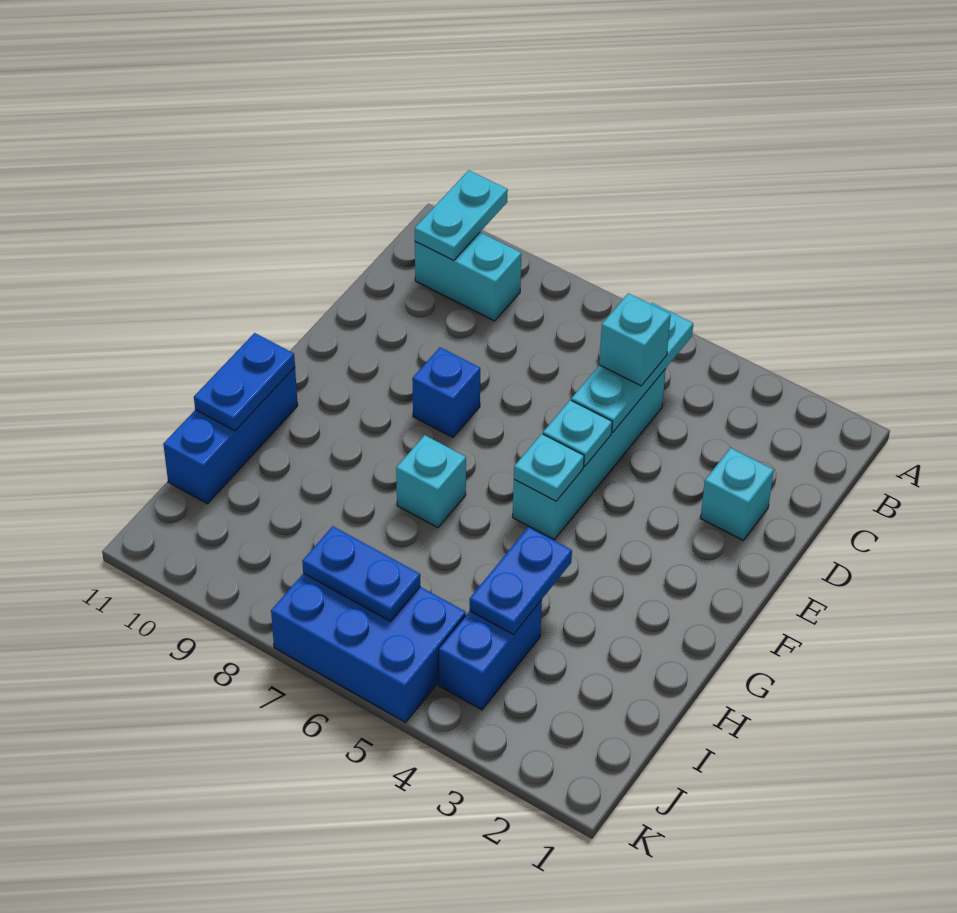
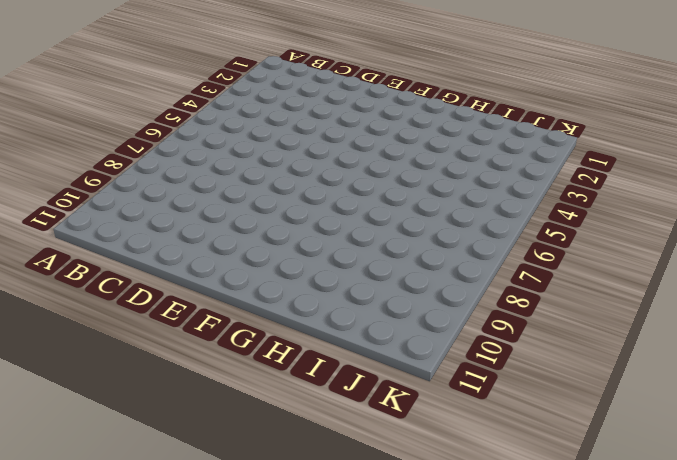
none -> cyan 1x2 brick [415,232,522,321]
none -> cyan 1x4 brick [513,369,666,539]
none -> cyan 1x1 brick [701,448,774,540]

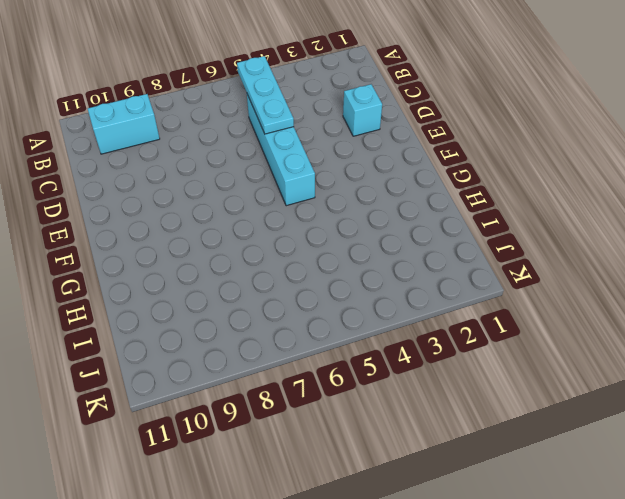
none -> blue 1x1 brick [412,347,480,437]
none -> cyan 1x1 brick [396,435,466,528]
none -> blue 1x3 brick [163,367,298,504]

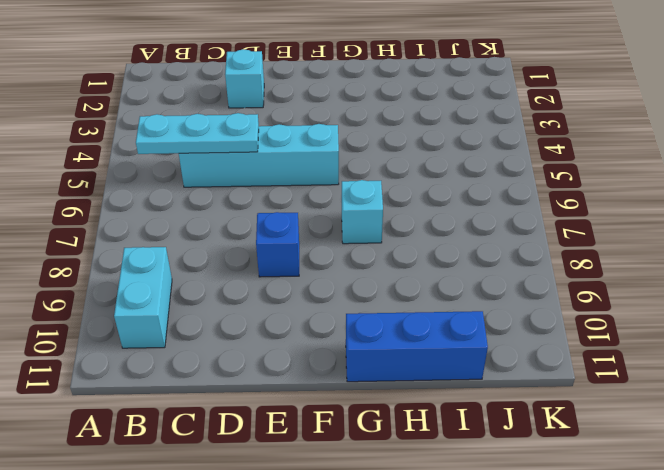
none -> blue 1x2 brick [439,600,542,710]
none -> blue 2x3 brick [271,573,466,722]
none -> cyan 1x2 plate [415,170,508,261]

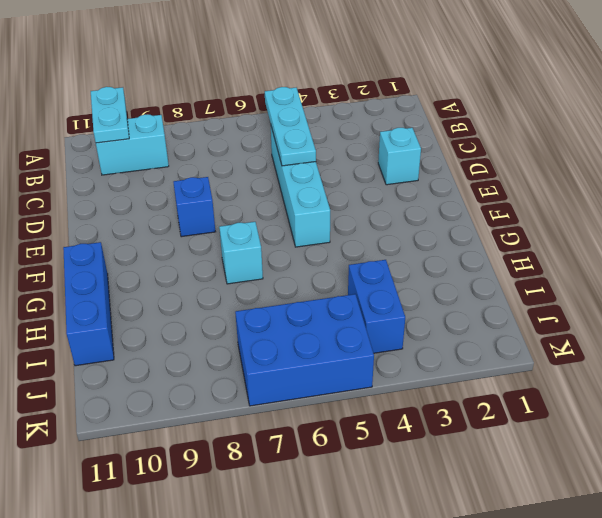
none -> cyan 1x1 plate [543,400,612,466]
none -> cyan 1x1 plate [514,434,584,501]
none -> blue 1x2 plate [194,333,295,431]

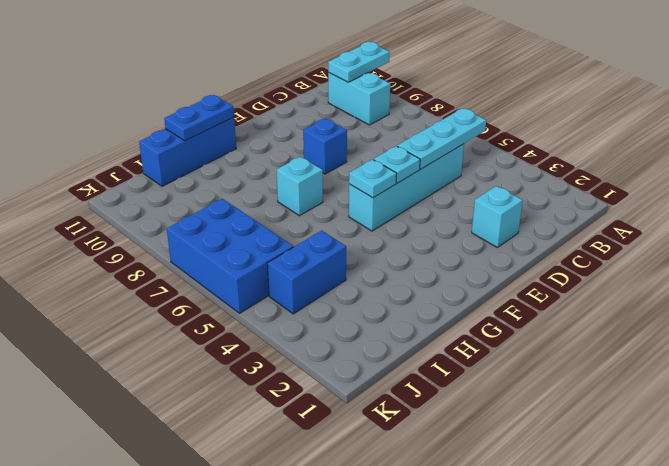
none -> blue 1x2 plate [470,527,572,634]
none -> blue 1x2 plate [302,526,420,621]
none -> cyan 1x1 brick [599,293,671,386]

